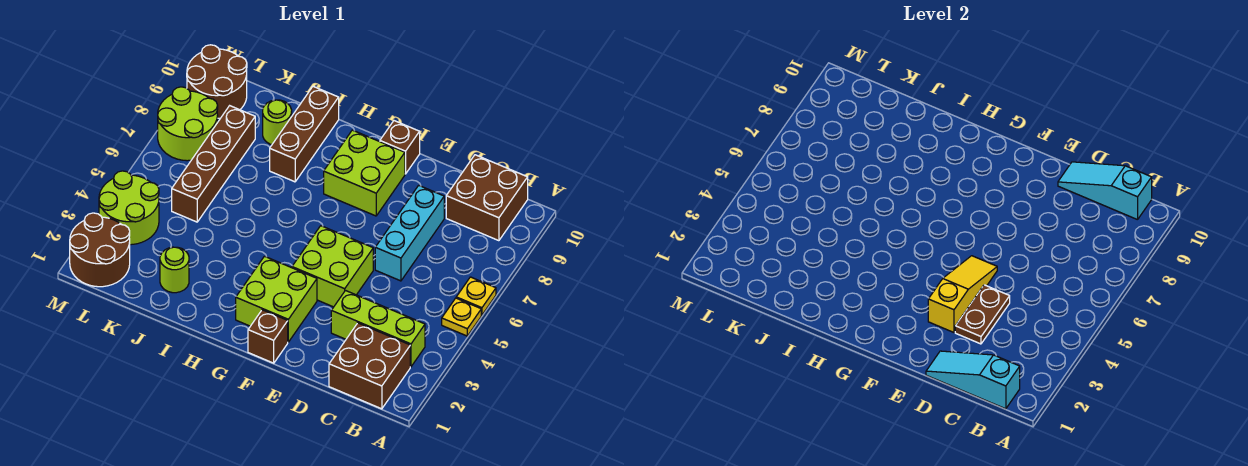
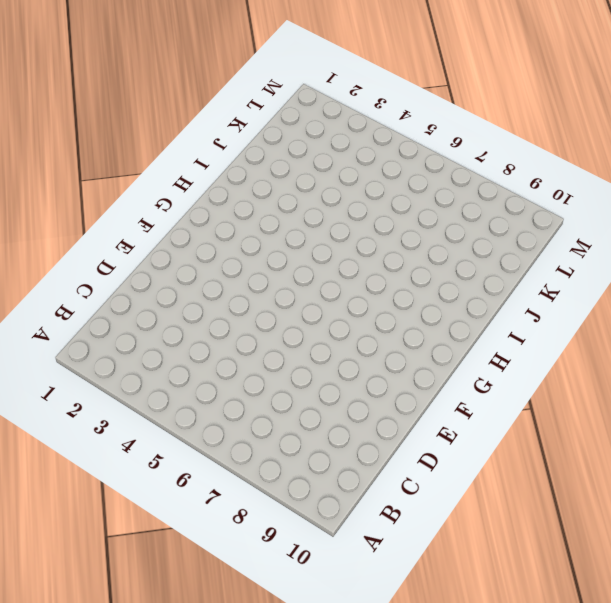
none -> yellow 1x1 plate [442,298,481,336]
none -> yellow 1x1 plate [456,277,496,315]
none -> brown 2x2 brick [329,323,410,409]

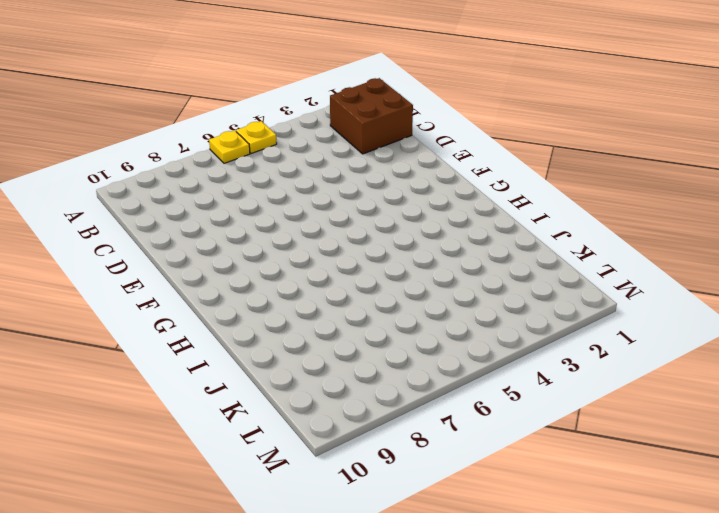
none -> lime 1x3 brick [331,291,425,367]
none -> brown 2x2 brick [446,155,528,241]
none -> cyan 1x3 brick [375,185,444,281]

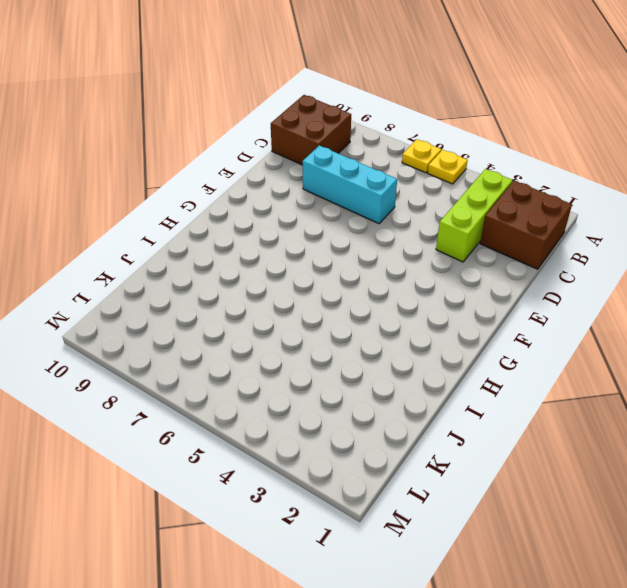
none -> lime 2x2 brick [292,226,373,307]
none -> brown 1x1 brick [248,310,288,363]
none -> lime 2x2 brick [236,256,317,342]

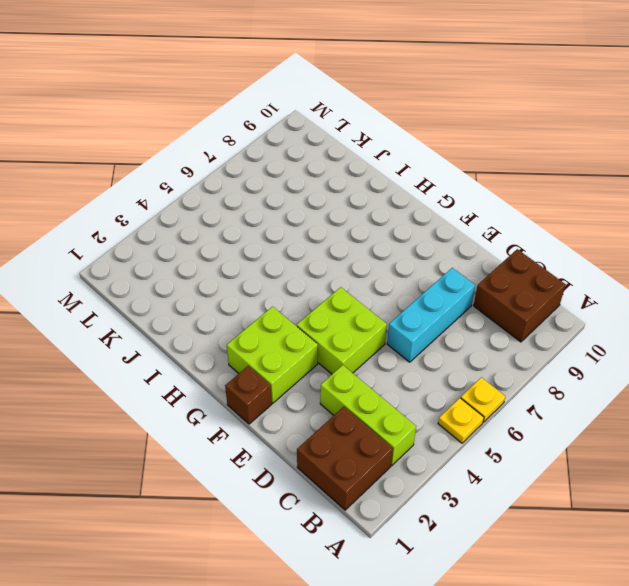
none -> lime 2x2 brick [324,130,405,216]
none -> brown 1x1 brick [380,121,420,174]
none -> brown 1x3 brick [270,87,339,182]

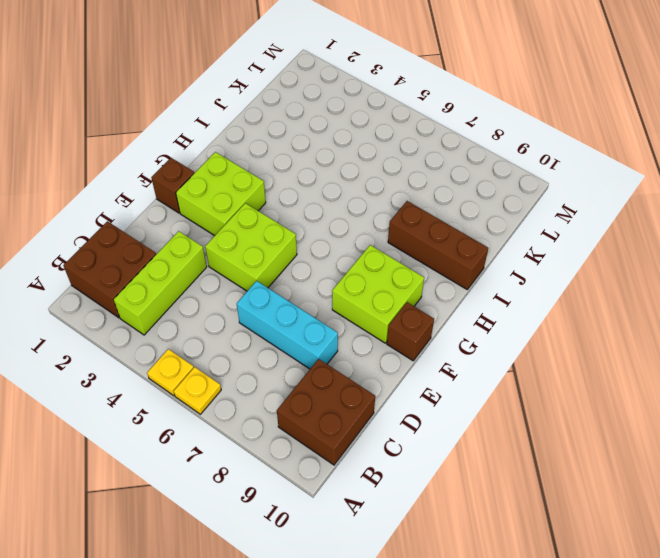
none -> lime 1x1 round brick [160,247,189,293]
none -> lime 1x1 round brick [263,100,292,145]
none -> brown 1x4 brick [172,106,255,222]

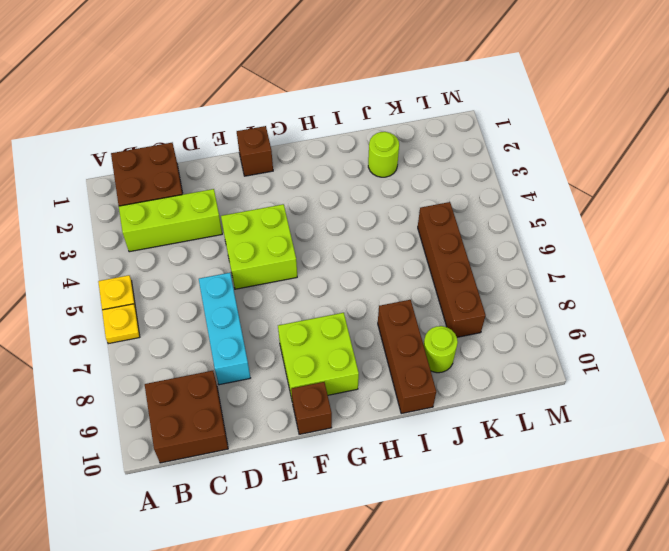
none -> lime 2x2 brick [236,256,317,342]
none -> brown 2x2 round brick [70,213,130,287]
none -> lime 2x2 round brick [99,171,159,245]

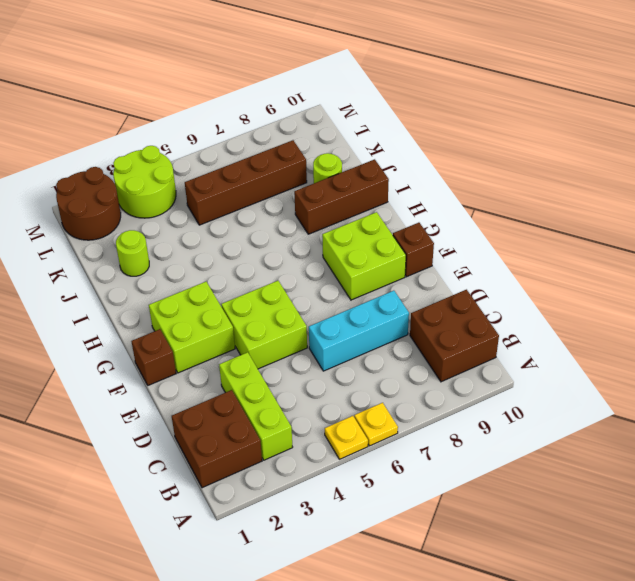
none -> lime 2x2 round brick [158,87,218,161]
none -> brown 2x2 round brick [187,45,247,118]
none -> cyan 1x3 slope [926,351,1020,409]

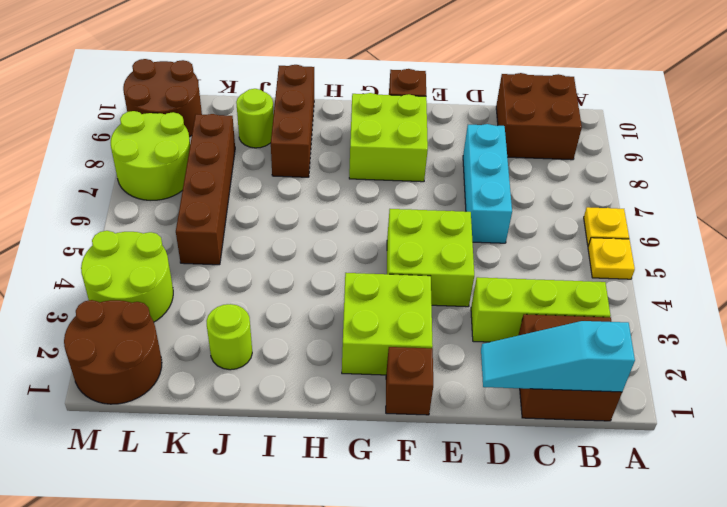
none -> cyan 1x3 slope [1058,162,1152,220]
none -> brown 1x2 plate [955,285,1010,344]
none -> yellow 1x3 slope [928,256,997,332]

